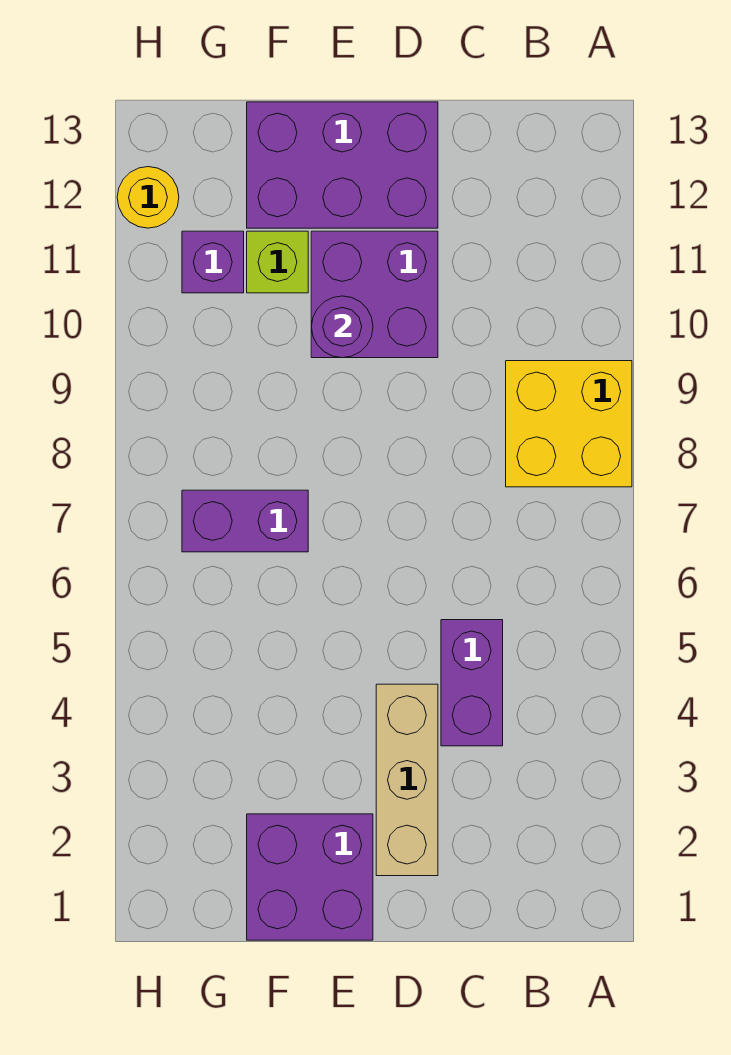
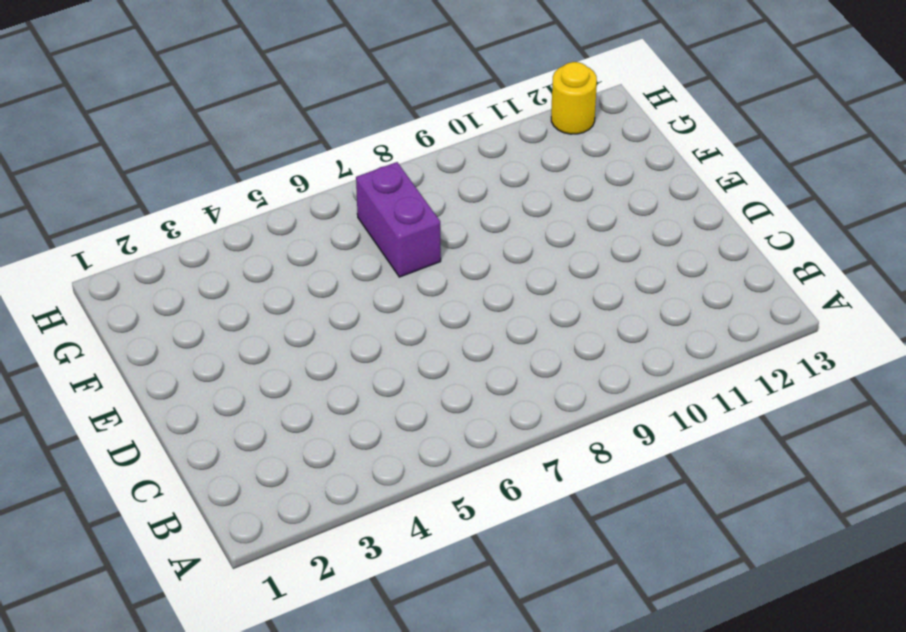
none -> yellow 2x2 brick [506,361,632,487]
none -> purple 1x2 brick [441,620,503,746]

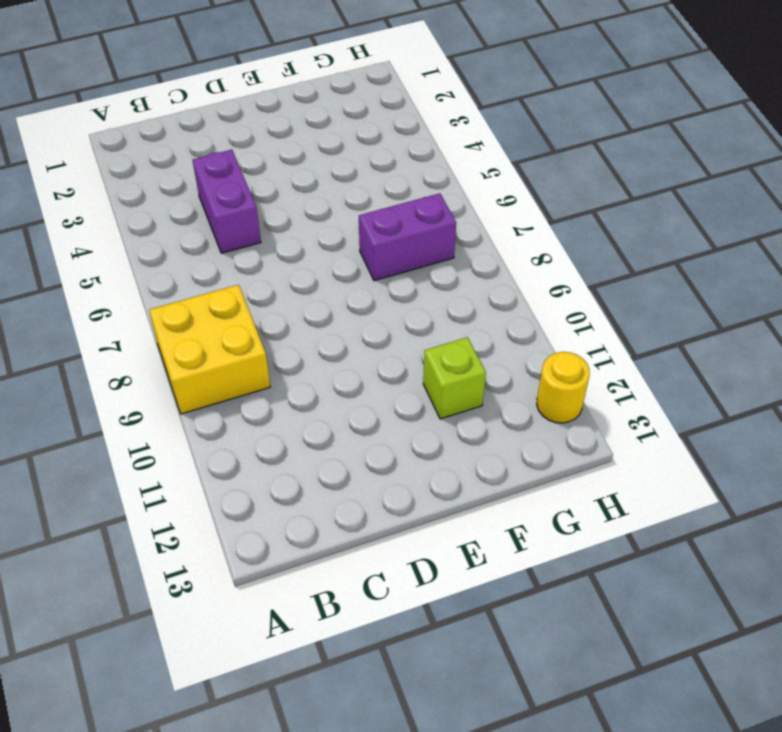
none -> tan 1x3 brick [376,684,438,876]
none -> purple 2x2 brick [311,231,438,358]

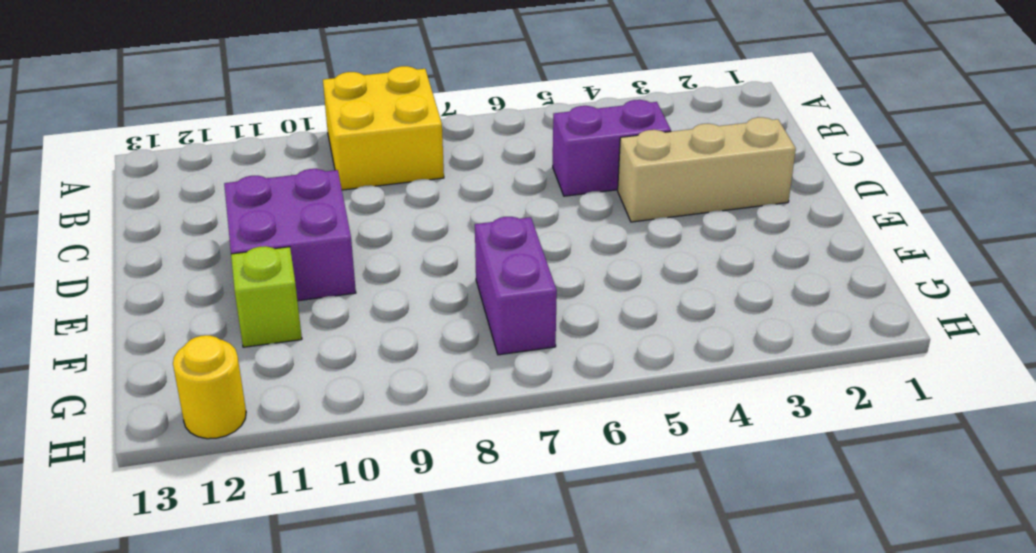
none -> purple 2x3 brick [247,102,438,228]
none -> purple 2x2 brick [247,814,373,940]

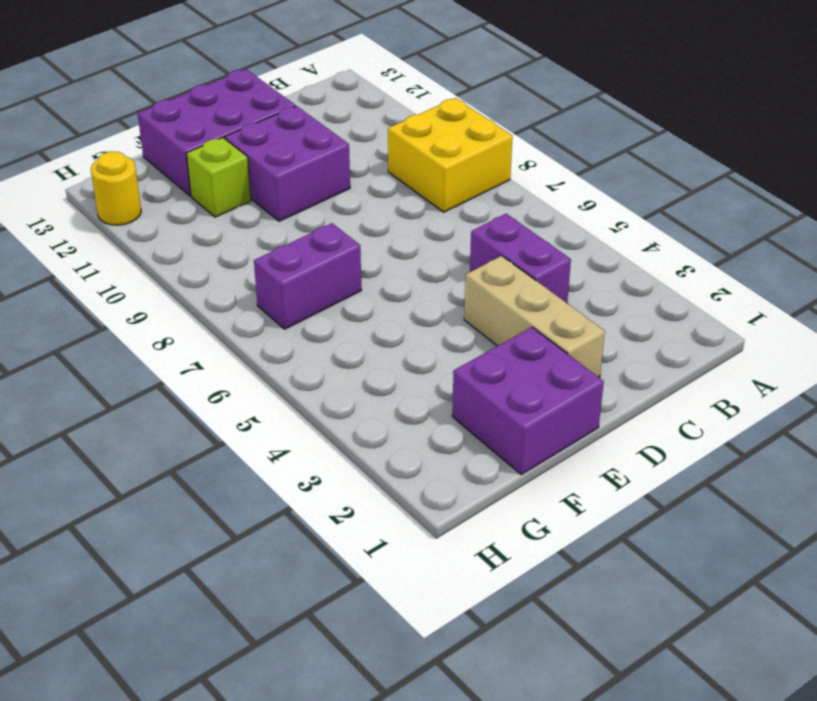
none -> purple 1x1 brick [182,231,244,293]
none -> purple 1x1 round brick [311,296,373,358]

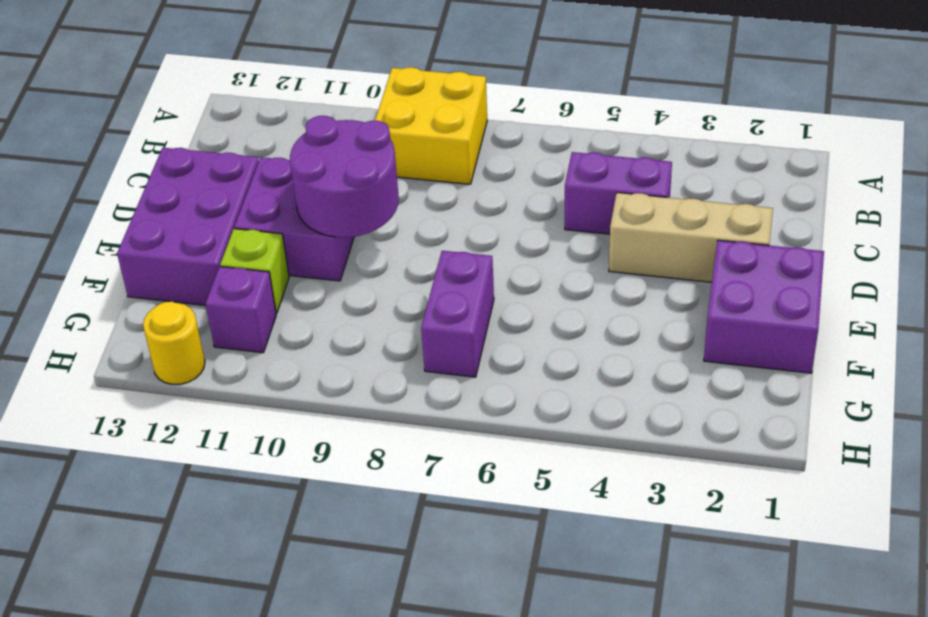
purple 2x2 round brick [290,116,399,237] -> purple 1x1 round brick [311,296,373,358]

